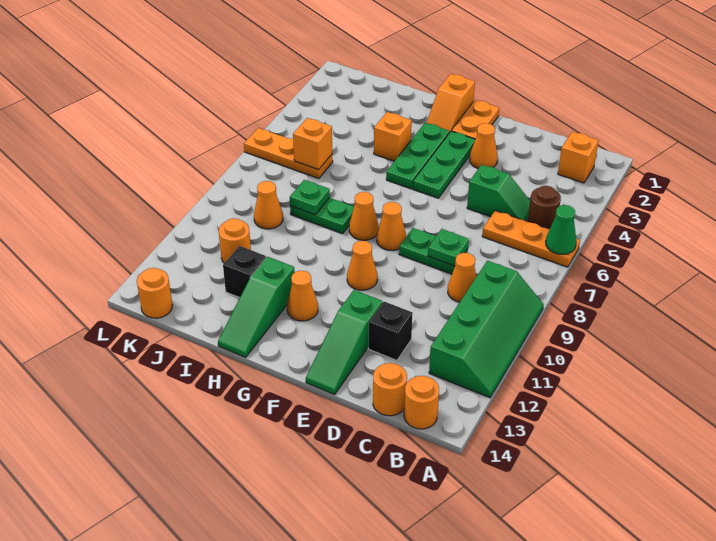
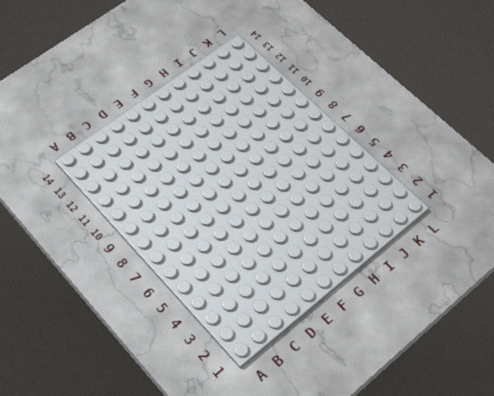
none -> orange 1x3 plate [482,210,580,267]
none -> green 2x4 slope [429,261,544,398]
none -> orange 1x1 brick [558,132,599,183]
none -> brown 1x1 round brick [528,186,561,229]

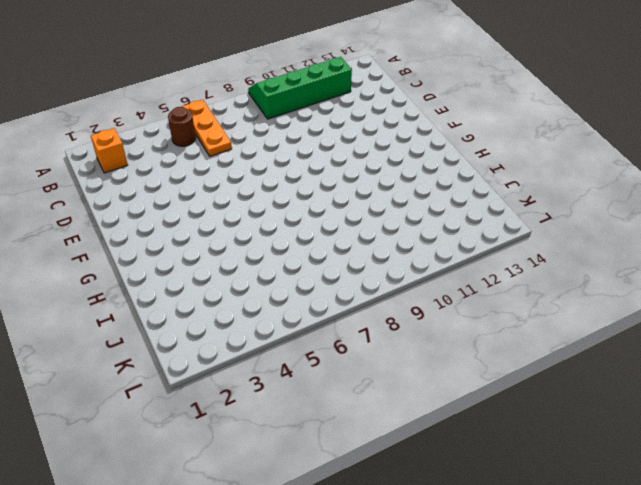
none -> orange 1x1 round brick [404,376,439,429]
none -> green 1x2 slope [467,165,530,221]
none -> orange 1x1 cone [448,253,476,302]
none -> orange 1x1 round brick [373,363,407,416]

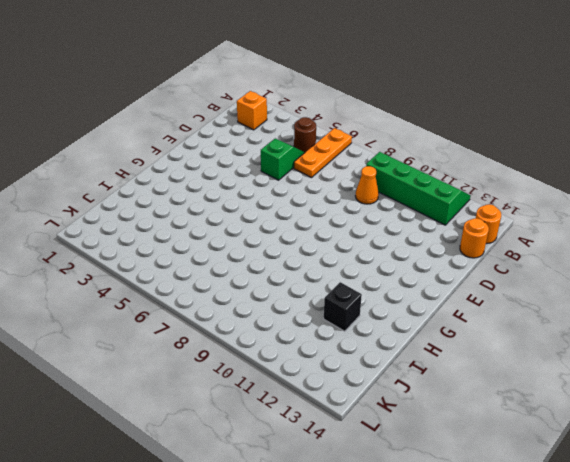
none -> green 1x2 plate [399,228,468,274]
none -> black 1x1 brick [368,302,413,360]
none -> orange 1x1 cone [470,123,498,168]
none -> green 1x3 slope [306,290,382,395]

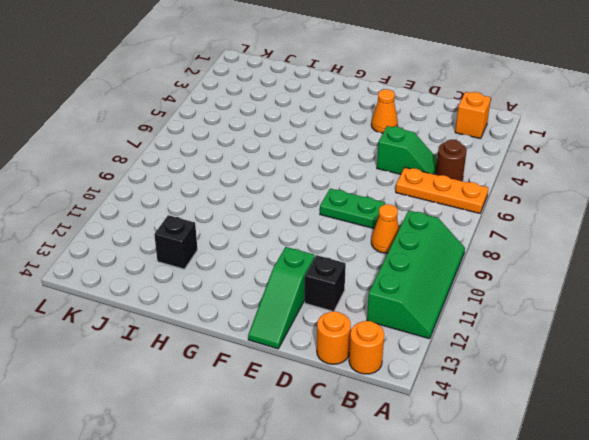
none -> orange 1x2 plate [452,100,499,139]
none -> green 1x3 plate [413,131,475,198]
none -> orange 1x1 cone [377,202,406,250]
none -> orange 1x1 cone [347,241,377,290]

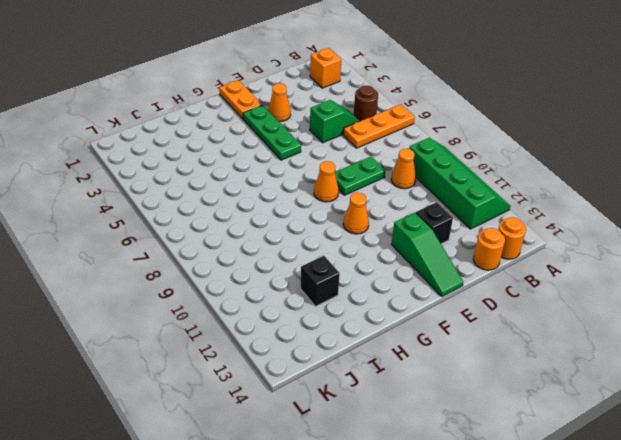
none -> orange 1x2 slope [427,74,475,132]
none -> green 1x3 plate [386,123,450,189]
none -> orange 1x1 cone [349,192,378,240]
none -> orange 1x1 cone [287,271,318,321]

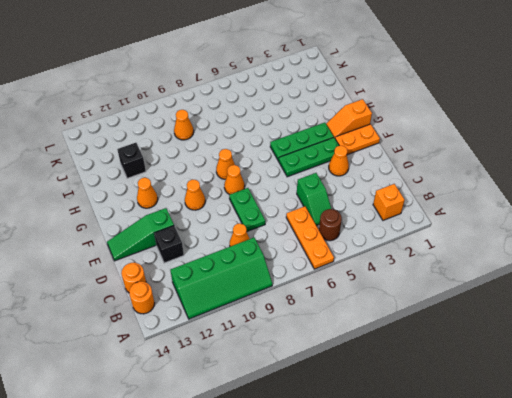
none -> orange 1x1 brick [374,112,412,161]
none -> green 1x2 plate [290,198,354,234]
none -> green 1x3 slope [218,257,295,357]
none -> orange 1x3 plate [244,128,333,178]

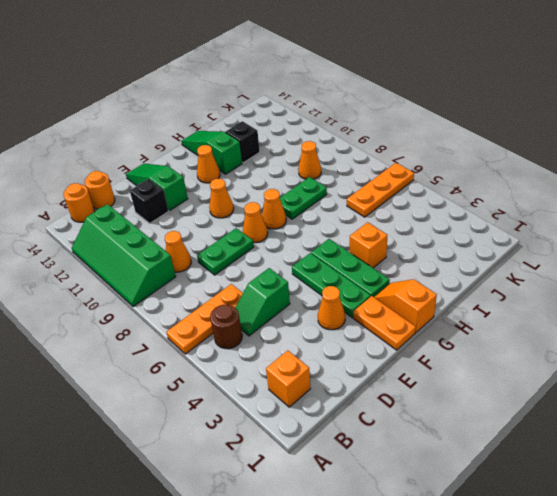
none -> orange 1x1 round brick [219,218,251,263]
none -> orange 1x1 round brick [137,268,173,318]
none -> green 1x1 cone [546,205,576,254]
none -> green 1x1 plate [428,229,469,266]

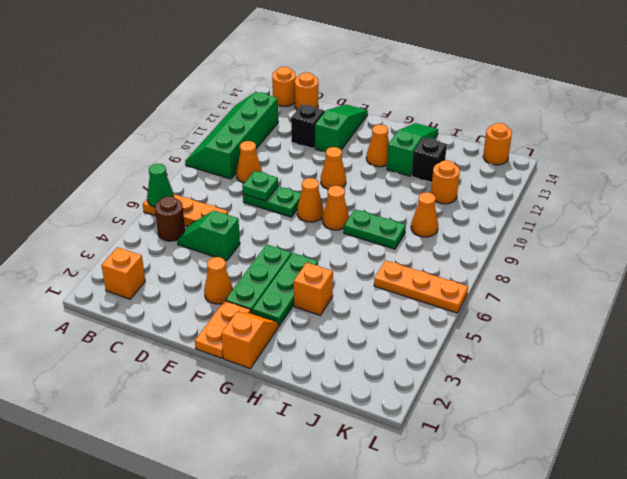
none -> green 1x1 plate [290,180,330,215]
none -> orange 1x1 brick [293,118,332,170]

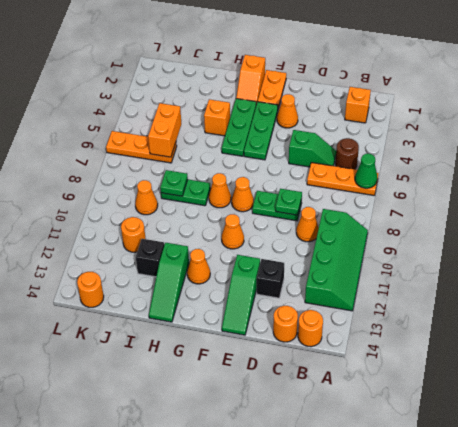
orange 1x2 brick [148,103,181,157] -> orange 1x1 brick [293,118,332,170]

